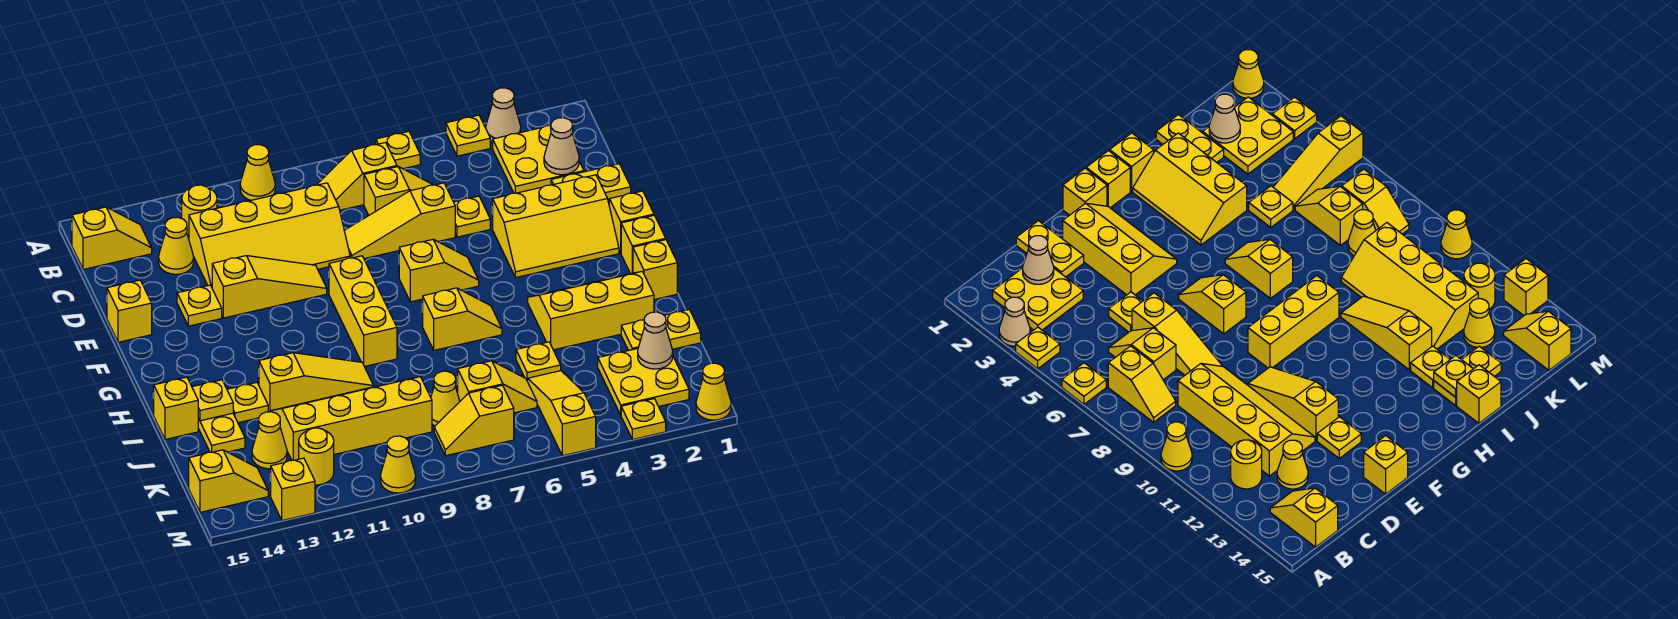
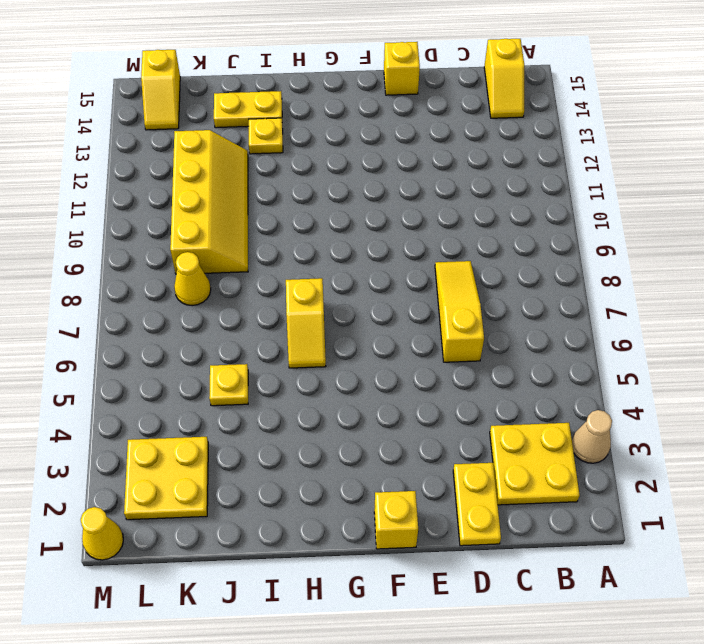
none -> yellow 1x1 plate [446,115,490,156]
none -> yellow 1x1 plate [376,131,420,169]
none -> yellow 1x1 cone [240,145,275,200]
none -> yellow 1x2 slope [317,142,397,210]

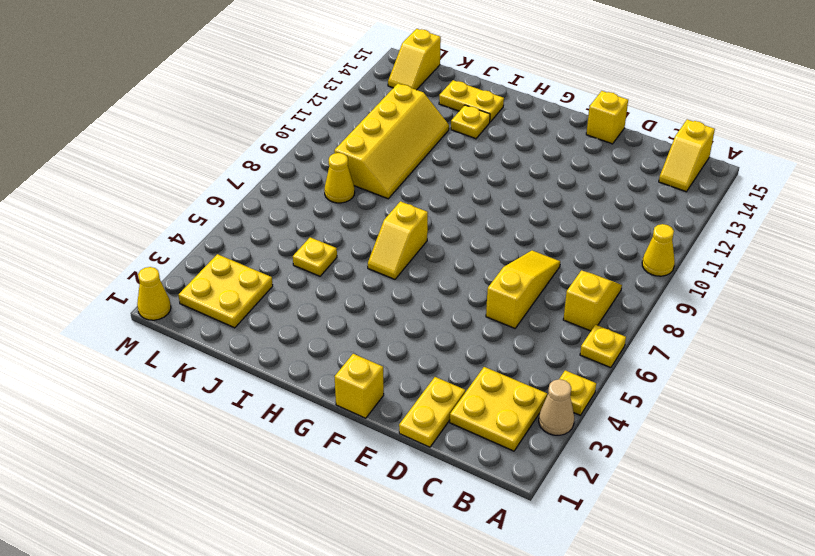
none -> yellow 1x1 round brick [182,185,217,239]
none -> yellow 1x2 slope [364,167,433,215]
none -> yellow 2x4 slope [189,183,350,287]
none -> yellow 1x1 cone [158,217,194,274]

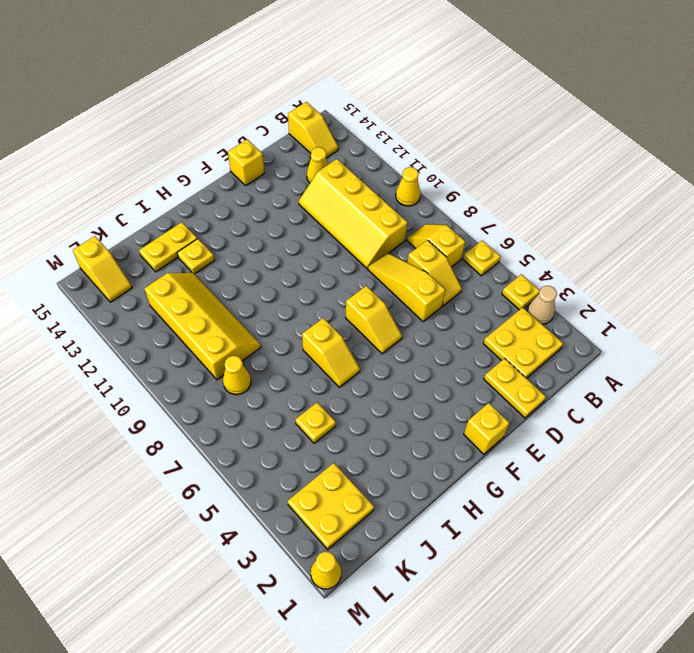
none -> yellow 1x1 round brick [182,185,217,239]
none -> yellow 1x1 plate [454,196,490,237]
none -> yellow 2x3 slope [492,175,619,277]
none -> yellow 1x3 slope [212,256,327,318]

